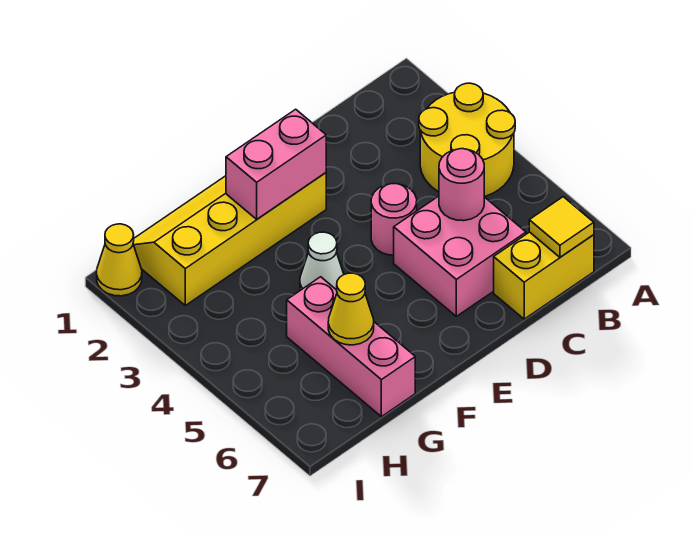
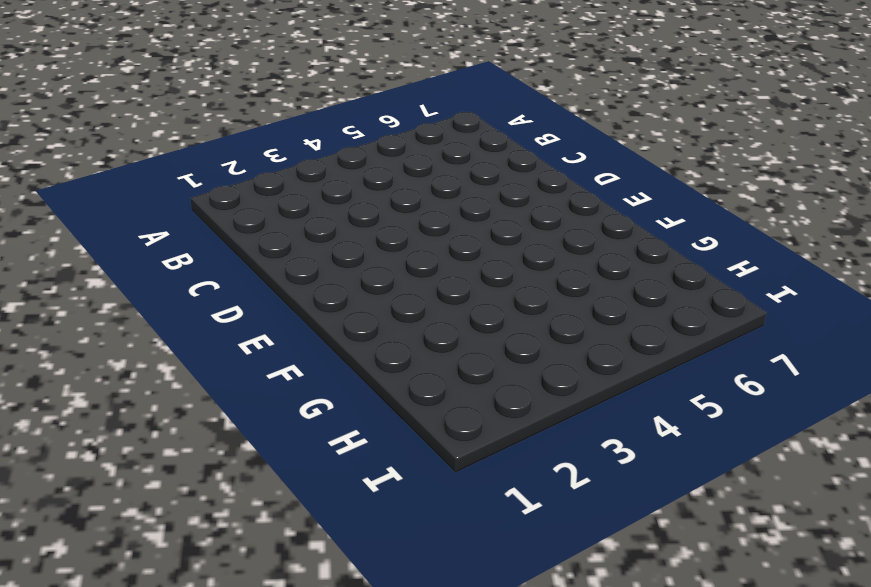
none -> yellow 2x2 round brick [419,83,515,197]
none -> yellow 1x2 brick [494,232,594,319]
none -> pink 2x2 brick [394,196,526,316]

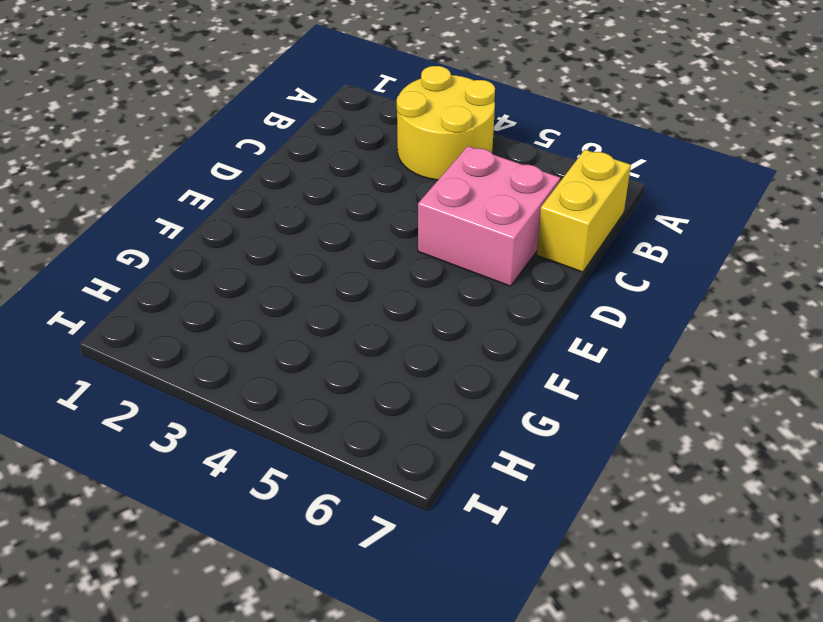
none -> pink 1x1 round brick [371,184,417,255]
none -> yellow 2x4 slope [133,173,326,305]
none -> white 1x1 cone [300,232,344,290]

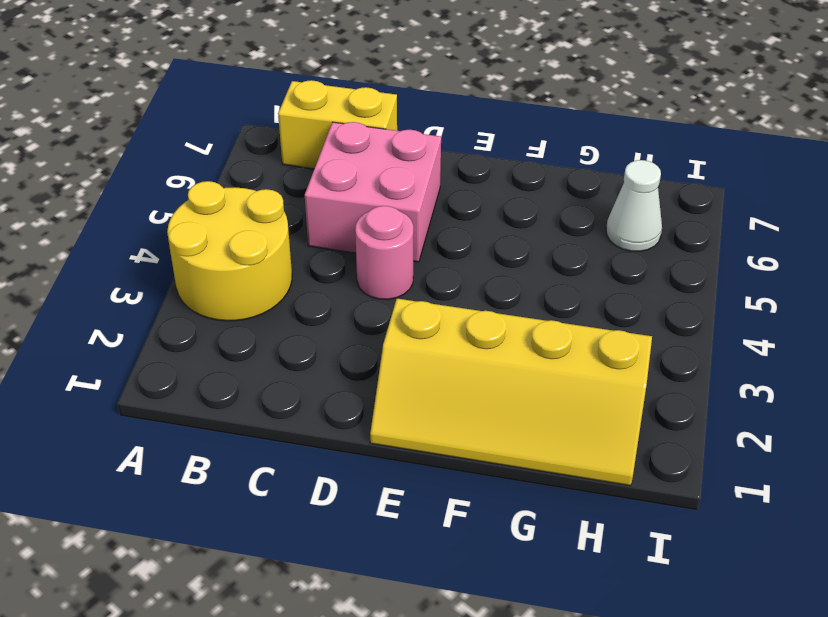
white 1x1 cone [606,160,662,251] -> white 1x1 cone moved to [300,232,344,290]
none -> pink 1x3 brick [287,277,415,417]
none -> yellow 1x1 cone [97,224,142,296]
none -> yellow 1x1 tile [529,197,594,257]

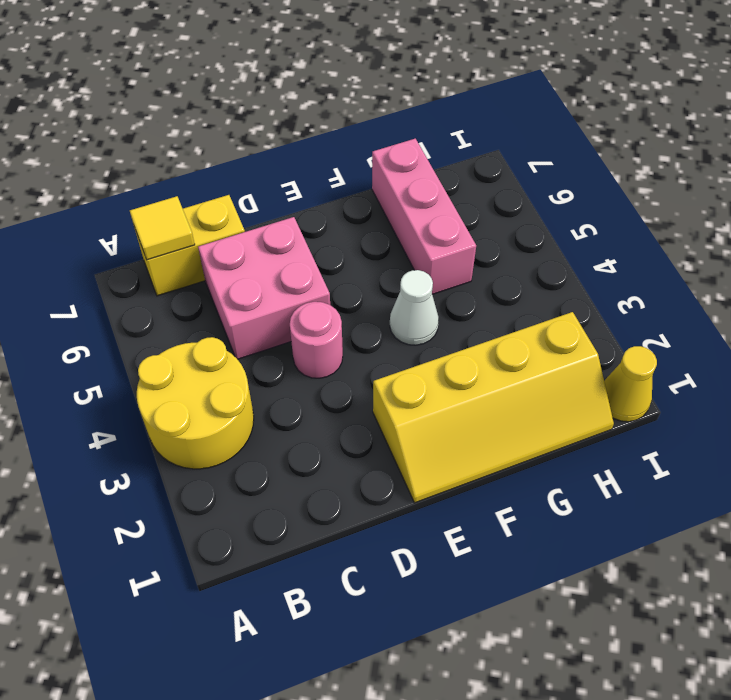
none -> pink 1x1 round brick [439,149,484,221]
none -> pink 1x2 brick [226,109,326,219]
none -> yellow 1x1 cone [328,273,374,345]

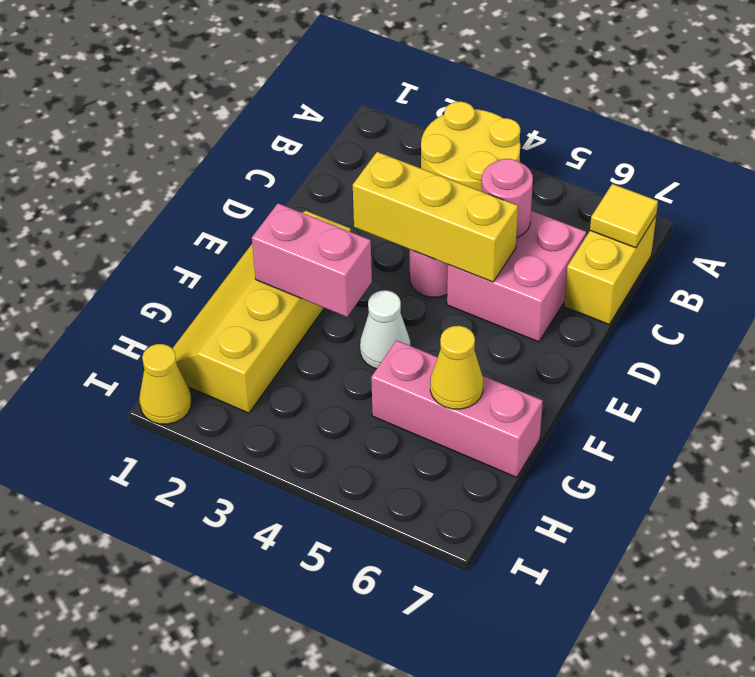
yellow 1x3 brick [353,152,518,282] -> none
pink 1x2 brick [252,203,372,317] -> pink 1x2 brick turned to [226,109,326,219]

